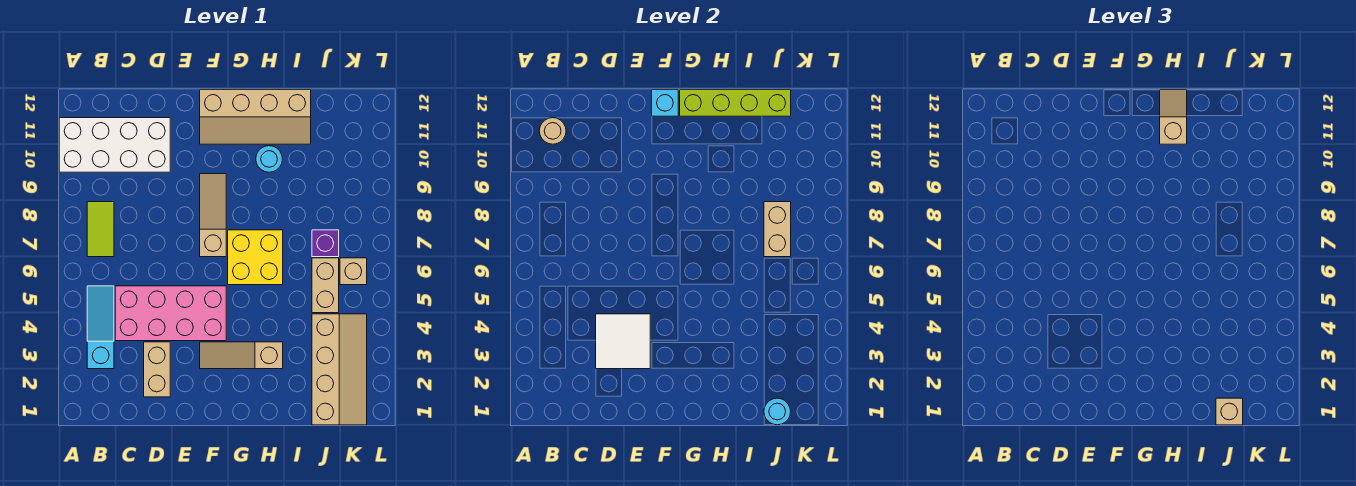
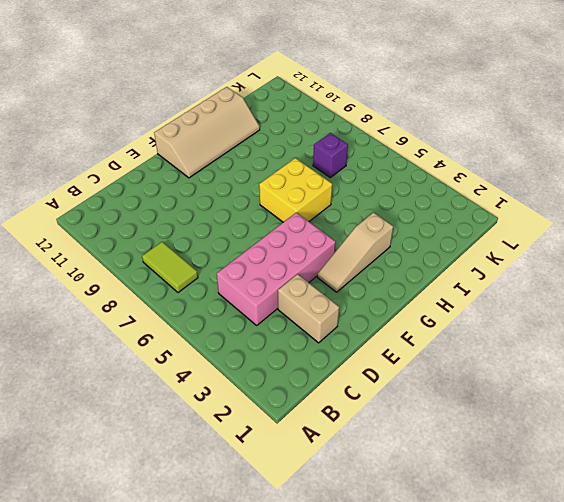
none -> white 2x4 brick [59,118,170,172]
none -> cyan 1x3 slope [87,286,114,369]
none -> tan 1x3 slope [200,174,226,257]

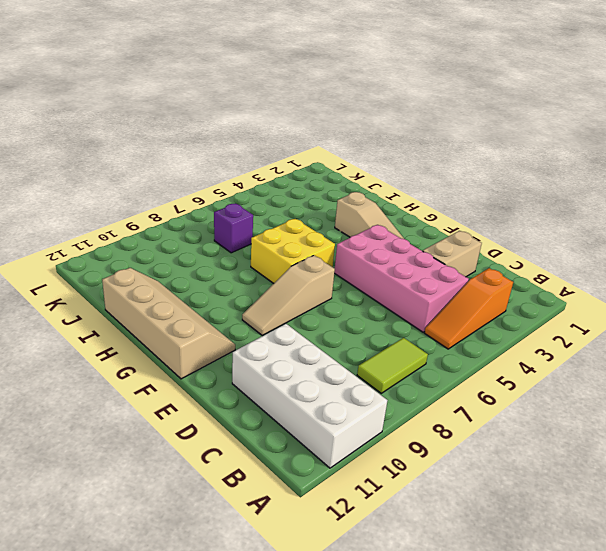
orange 1x3 slope [424,268,513,349] -> cyan 1x3 slope [87,286,114,369]
none -> cyan 1x1 round brick [256,146,282,172]
none -> tan 2x4 slope [312,314,367,425]
none -> tan 1x2 brick [312,258,339,313]

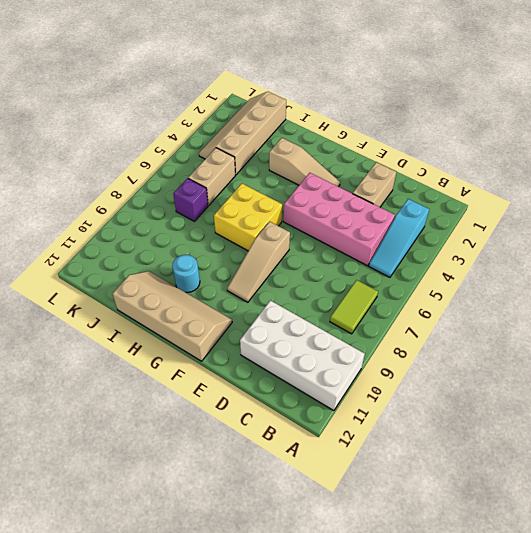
none -> tan 1x1 brick [340,258,367,285]
none -> tan 1x1 round brick [539,118,566,144]
none -> white 2x2 tile [596,314,650,369]

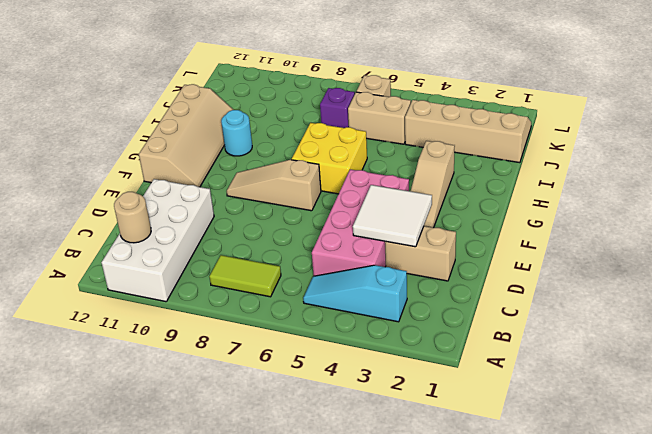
none -> cyan 1x1 brick [652,90,678,116]
none -> lime 1x4 brick [680,90,791,116]
none -> cyan 1x1 round brick [764,398,791,425]

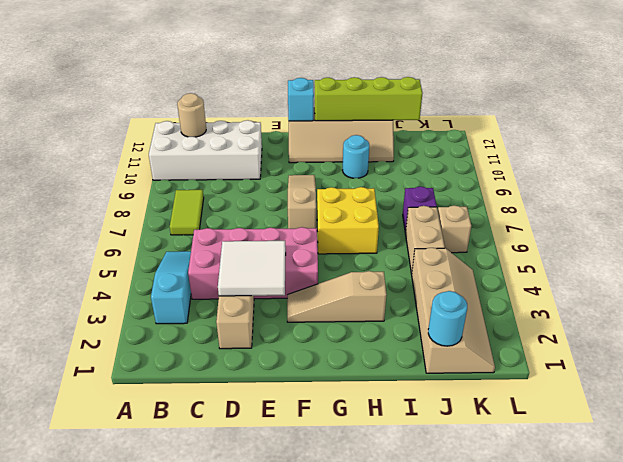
none -> tan 1x2 brick [764,202,791,257]
none -> tan 1x2 slope [1160,90,1187,144]
none -> tan 1x1 brick [1216,398,1243,425]

